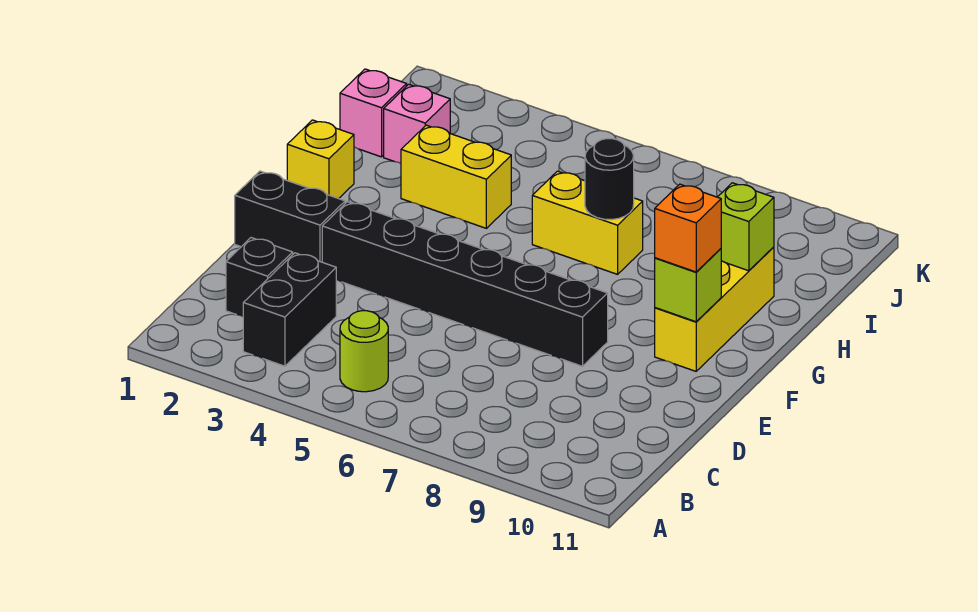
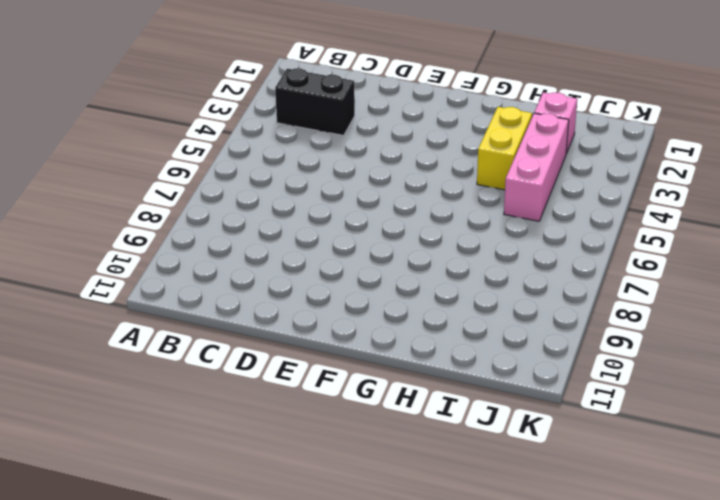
pink 1x3 brick [504,113,569,221] -> none
none -> lime 1x1 round brick [340,311,388,392]
none -> black 1x1 brick [226,238,293,316]
none -> black 1x2 brick [235,171,345,262]

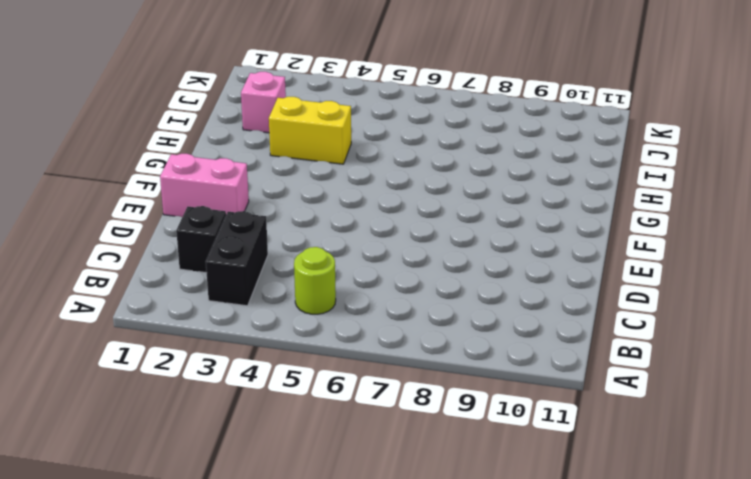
pink 1x2 brick [160,154,249,217] -> black 1x2 brick [235,171,345,262]
none -> black 1x6 brick [322,202,608,366]
none -> yellow 1x3 brick [655,247,774,371]
none -> yellow 1x1 brick [287,120,354,199]

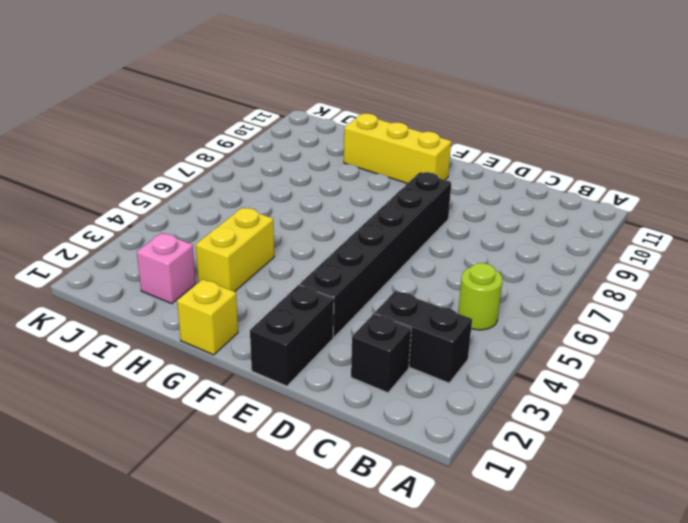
none -> yellow 1x2 brick [532,171,643,274]
none -> pink 1x1 brick [340,69,407,157]
none -> lime 1x1 brick [655,249,721,322]

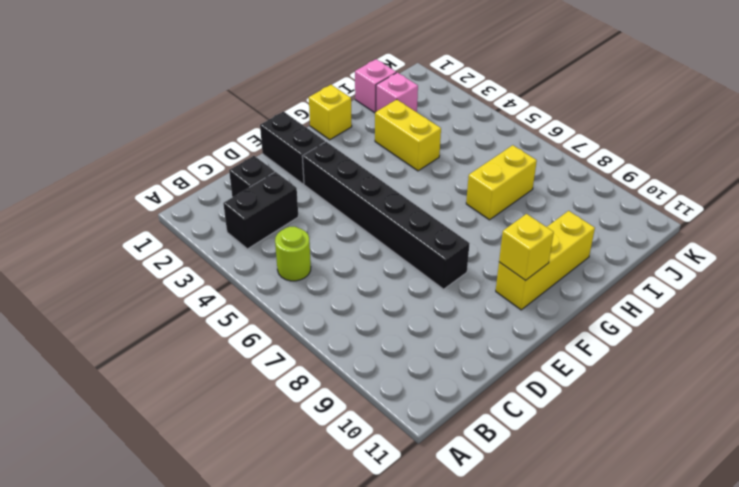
yellow 1x1 brick [499,214,554,281] -> lime 1x1 brick [655,249,721,322]
yellow 1x2 brick [466,145,537,220] -> yellow 1x2 brick turned to [532,171,643,274]
none -> black 1x1 round brick [585,139,634,220]
none -> lime 1x1 brick [718,183,774,271]
none -> orange 1x1 brick [655,184,721,272]

